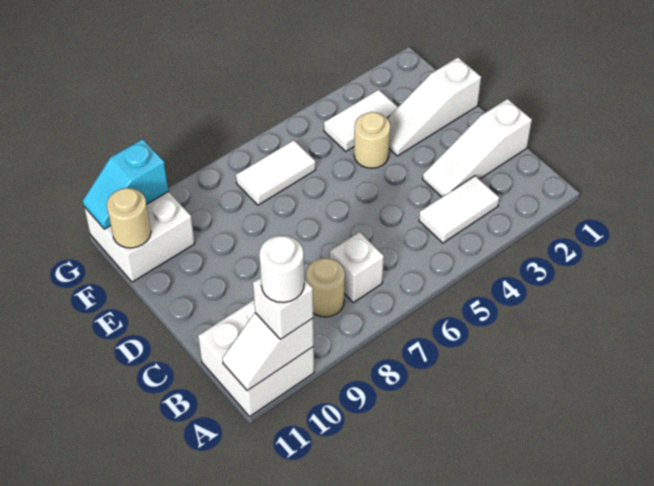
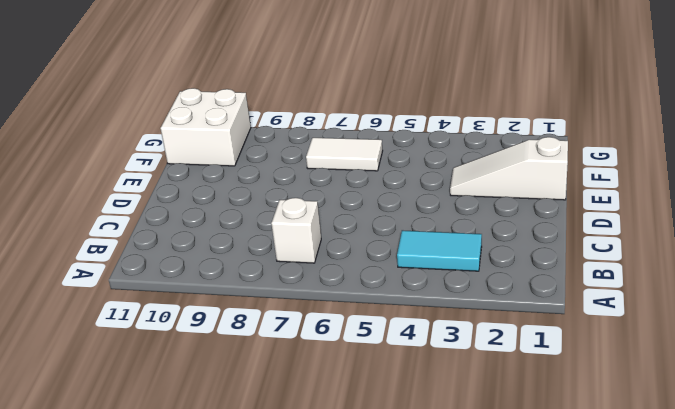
cyan 1x2 tile [397,230,482,271] -> white 1x2 tile [419,176,499,243]
none -> white 2x2 brick [198,300,314,416]
none -> tan 1x1 round brick [306,258,345,317]
none -> white 1x3 slope [423,99,532,197]

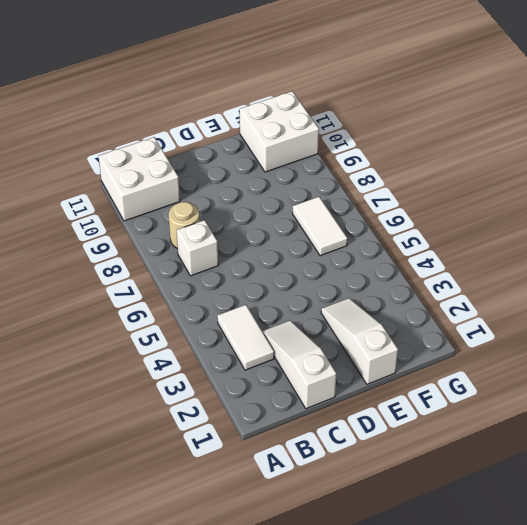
none -> tan 1x1 round brick [354,112,390,168]
none -> white 1x2 tile [324,90,398,151]
none -> white 1x2 slope [222,313,314,391]

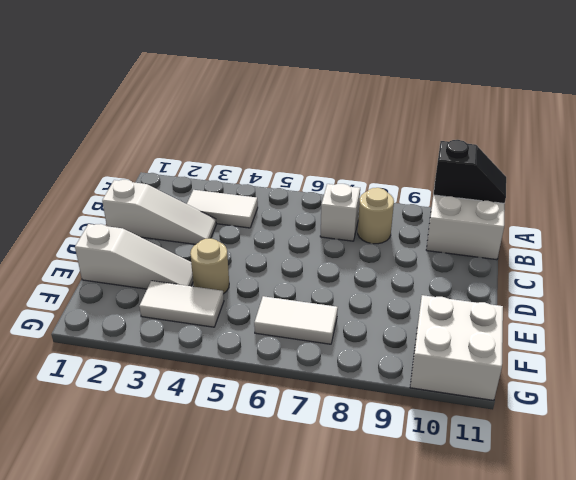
black 1x2 slope [434,140,506,203] -> white 1x2 slope [222,313,314,391]
none -> tan 1x1 round brick [107,188,151,248]
none -> cyan 1x2 slope [83,139,169,229]
none -> white 1x1 brick [253,278,313,339]

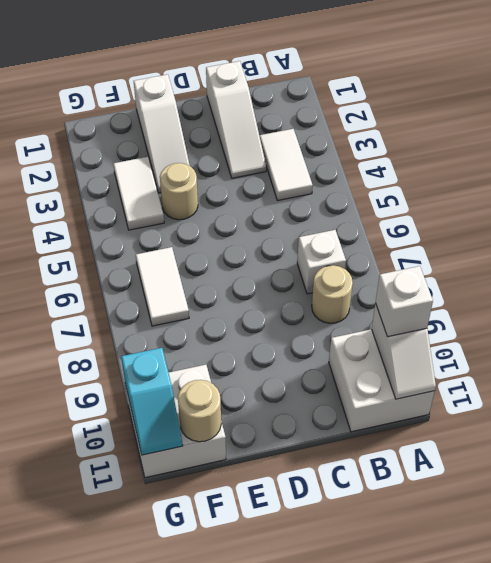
none -> white 1x1 round brick [259,236,304,303]

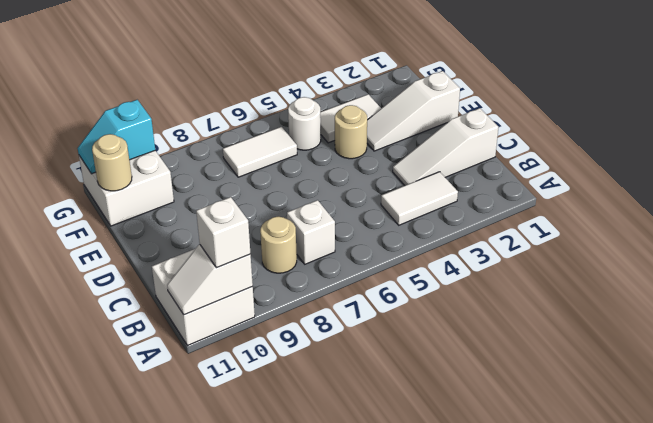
white 1x1 round brick [288,97,321,150] -> white 1x1 round brick moved to [259,236,304,303]

